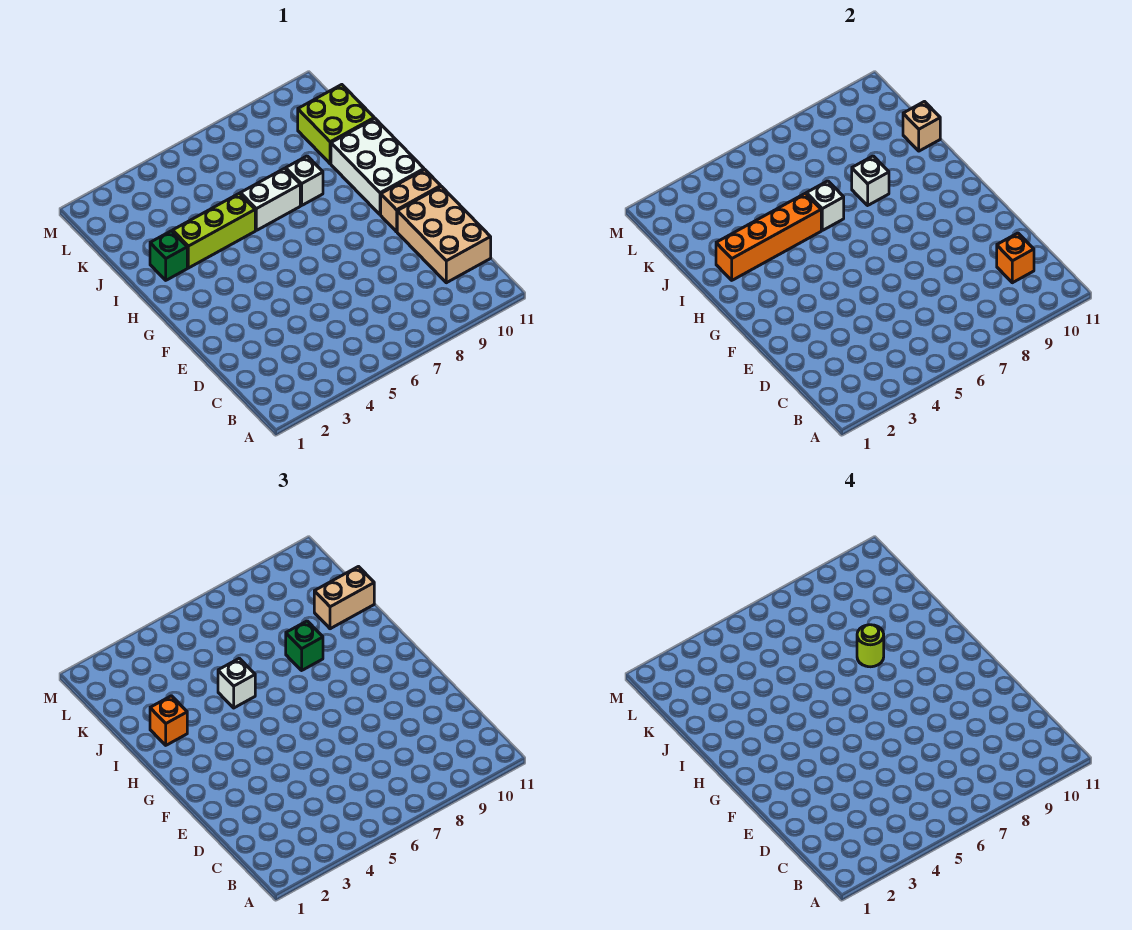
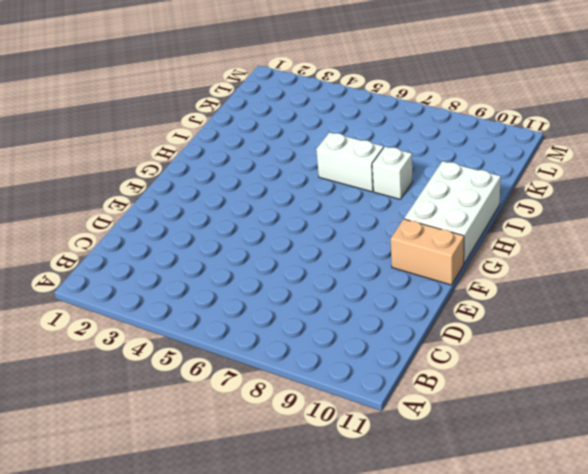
none -> tan 2x3 brick [397,187,491,283]
none -> green 1x1 brick [150,231,187,280]
none -> lime 1x3 brick [173,193,255,268]

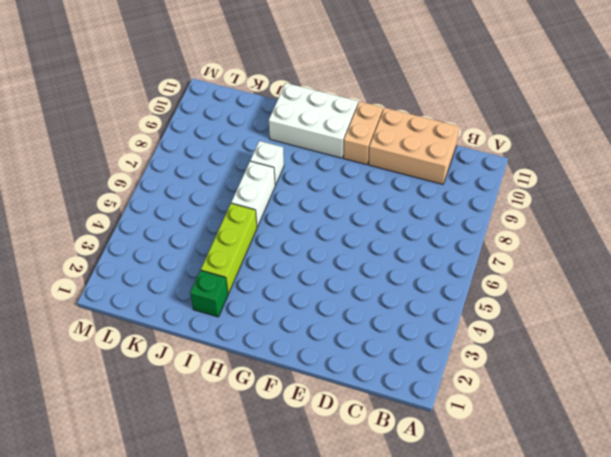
none -> lime 2x2 brick [298,85,374,164]
none -> orange 1x1 brick [997,233,1034,283]
none -> orange 1x4 brick [716,193,821,280]

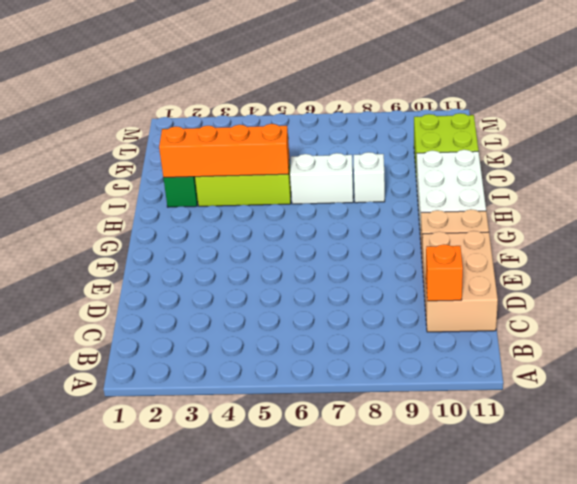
none -> white 1x1 brick [806,181,844,230]
none -> white 1x1 brick [852,156,889,205]
none -> tan 1x1 brick [903,102,940,151]

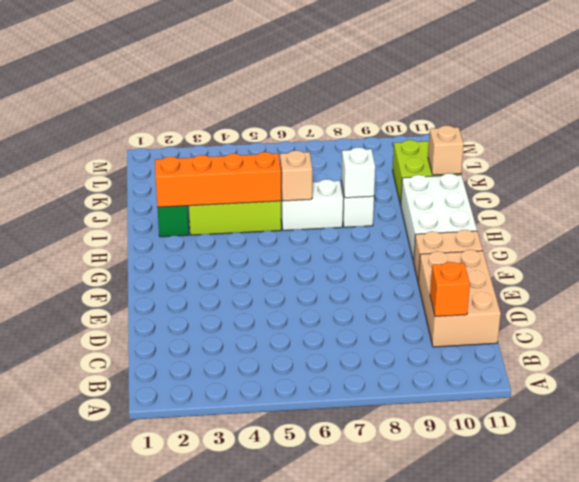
tan 1x1 brick [280,151,312,201] -> white 1x1 brick [806,181,844,230]
none -> orange 1x1 brick [150,696,187,745]
none -> white 1x1 brick [218,658,255,708]
none -> green 1x1 brick [286,621,323,670]

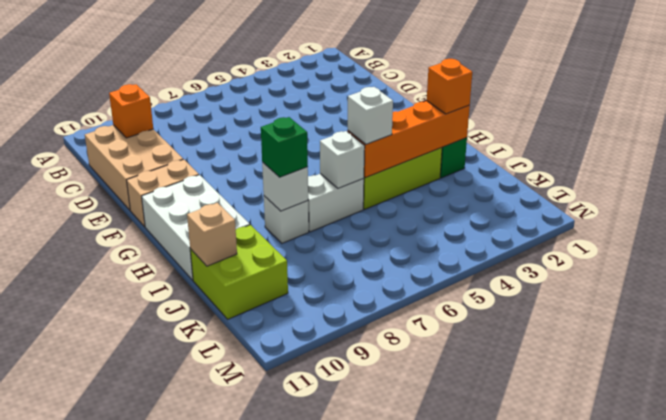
none -> tan 1x2 brick [314,567,374,629]
none -> lime 1x1 round brick [857,625,884,667]

